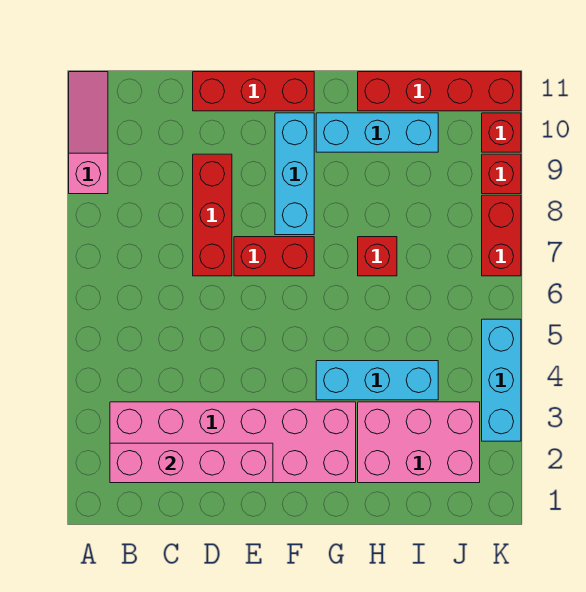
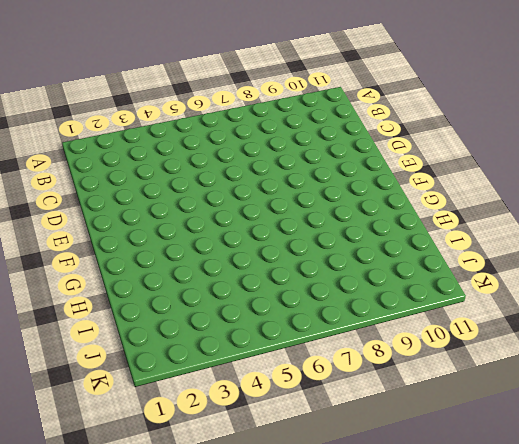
none -> pink 1x3 slope [69,72,108,194]
none -> pink 2x6 brick [110,402,356,483]
none -> red 1x3 brick [193,154,232,276]

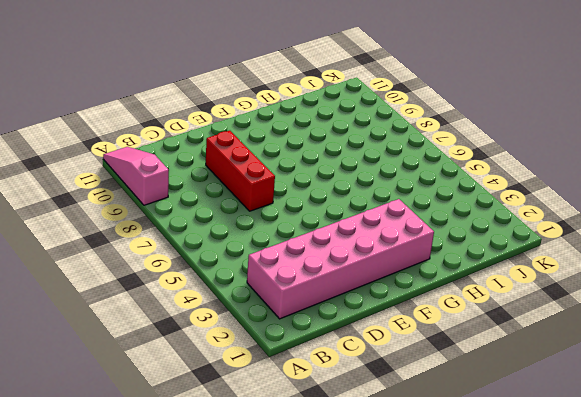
none -> red 1x3 brick [193,72,314,111]
none -> red 1x2 brick [234,237,314,276]
none -> cyan 1x3 brick [275,113,314,235]

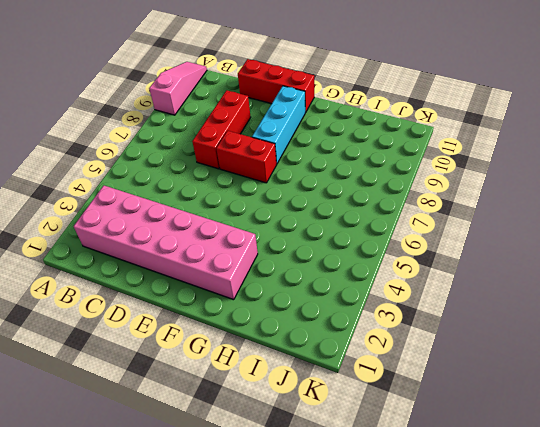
none -> cyan 1x3 brick [316,361,438,400]
none -> cyan 1x3 brick [316,113,438,152]
none -> pink 2x3 brick [358,402,480,483]

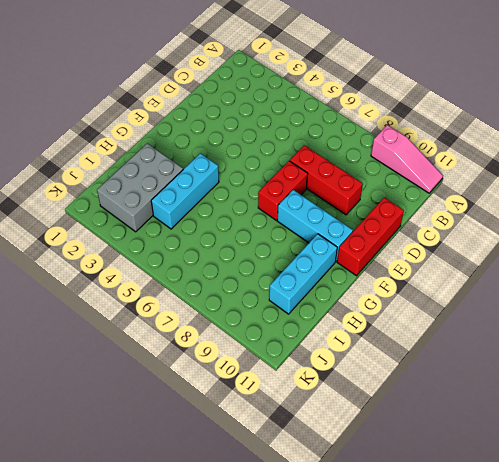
grey 2x3 brick [97,143,183,232] -> pink 2x3 brick [358,402,480,483]
none -> pink 2x6 brick [110,402,356,483]
none -> red 1x1 brick [358,237,397,276]
none -> red 1x4 brick [358,72,521,111]

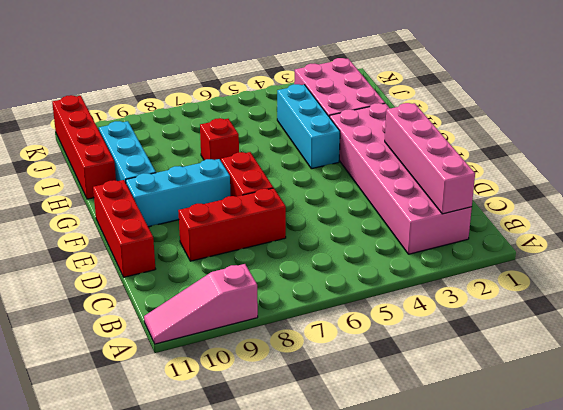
none -> cyan 1x3 brick [482,319,521,441]
none -> red 1x2 brick [482,195,521,276]
none -> red 1x1 brick [482,154,521,194]

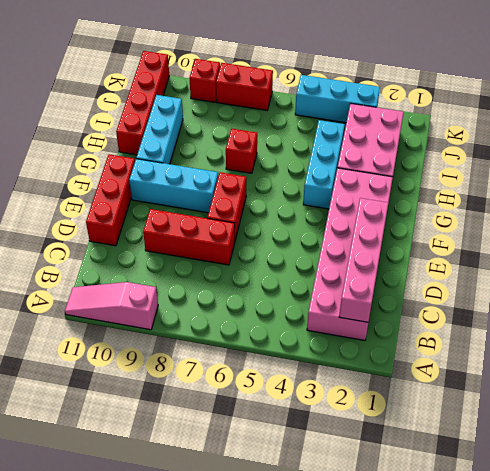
none -> red 1x1 brick [482,113,521,152]

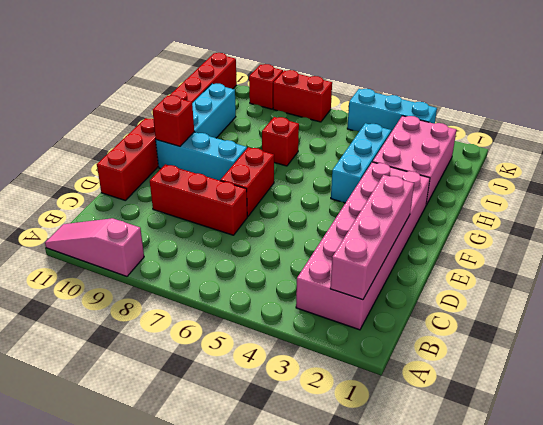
red 1x1 brick [153,95,194,146] -> red 1x1 brick moved to [482,113,521,152]

